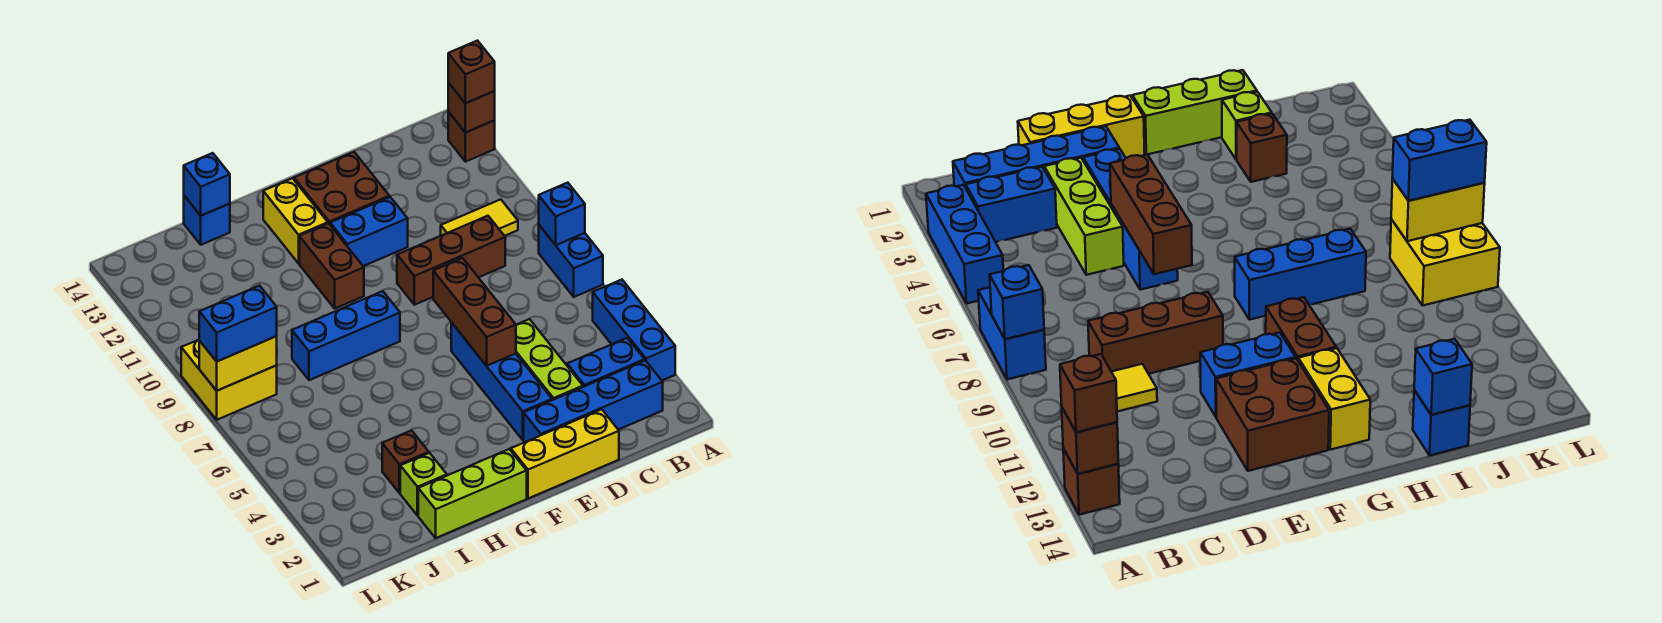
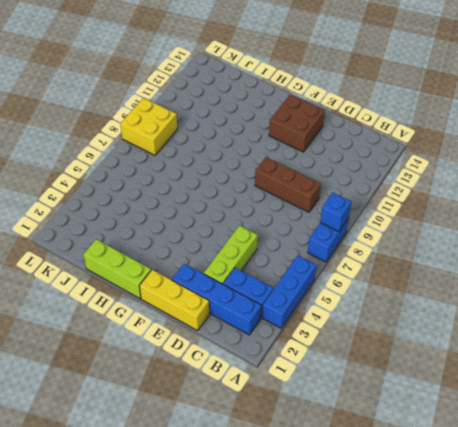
none -> brown 1x1 brick [448,112,495,162]
none -> yellow 1x2 tile [441,199,518,236]
none -> blue 1x4 brick [451,323,552,440]

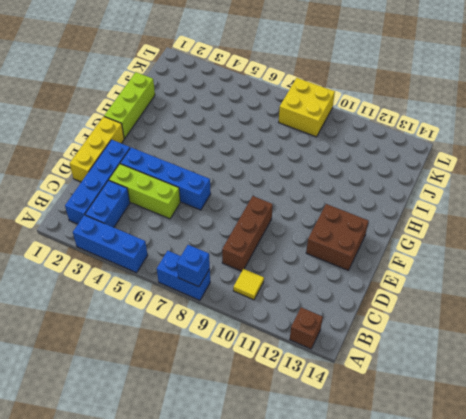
yellow 1x1 tile [233,269,264,300] -> yellow 1x2 tile [441,199,518,236]
none -> blue 1x2 brick [330,197,408,266]
none -> blue 1x3 brick [292,291,400,380]
none -> brown 1x2 brick [299,223,364,308]

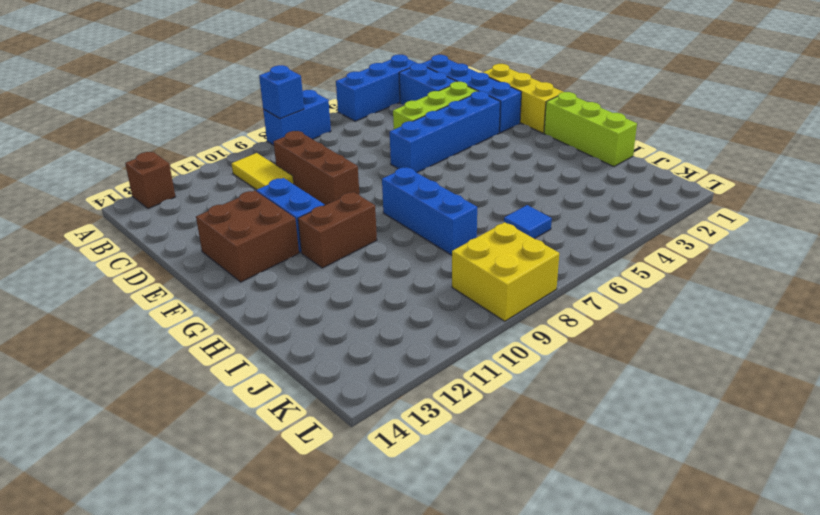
blue 1x1 tile [504,205,552,239] -> none
none -> yellow 1x2 brick [263,178,328,263]
none -> lime 1x1 brick [400,453,447,516]
none -> brown 1x1 brick [382,430,429,493]

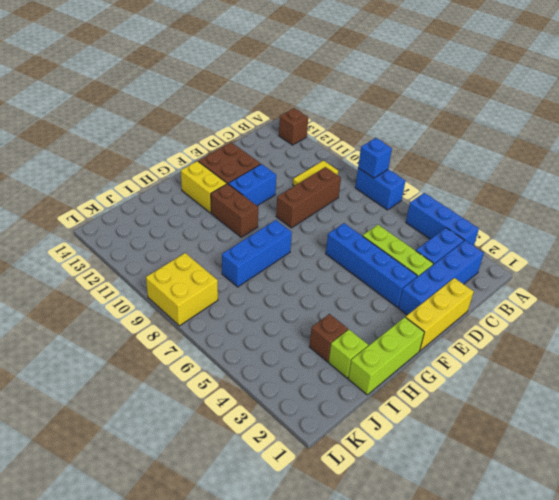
none -> blue 1x1 brick [184,196,230,245]
none -> brown 1x1 brick [448,83,495,133]
none -> brown 1x3 brick [433,258,516,366]

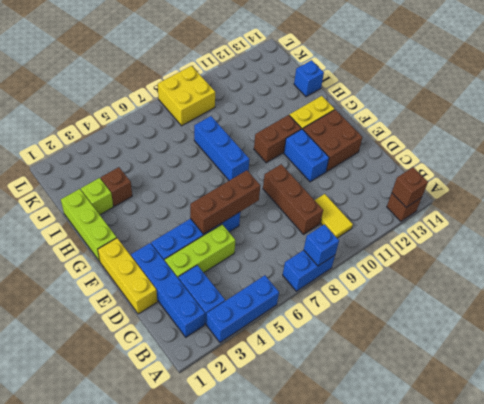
none -> blue 1x1 brick [184,153,230,216]
none -> yellow 1x2 brick [199,336,277,391]
none -> brown 1x1 brick [448,41,495,103]

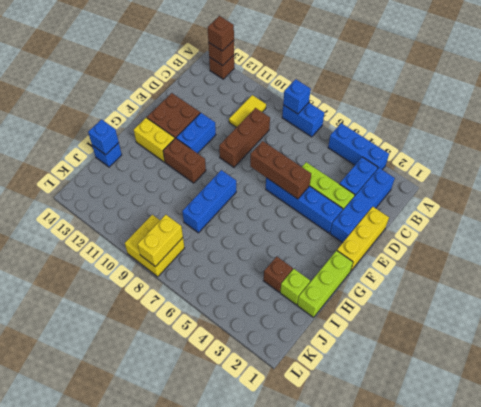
none -> blue 1x2 brick [199,286,277,361]

